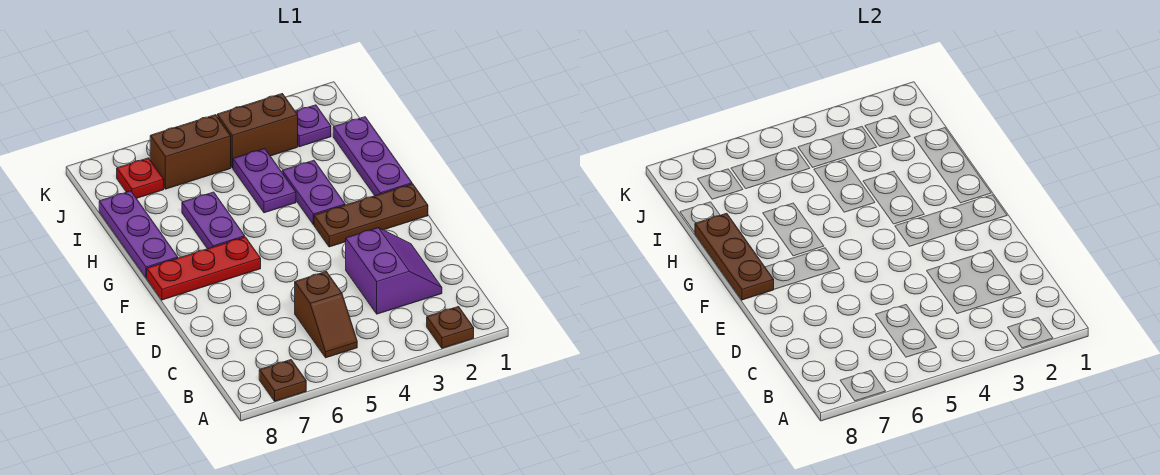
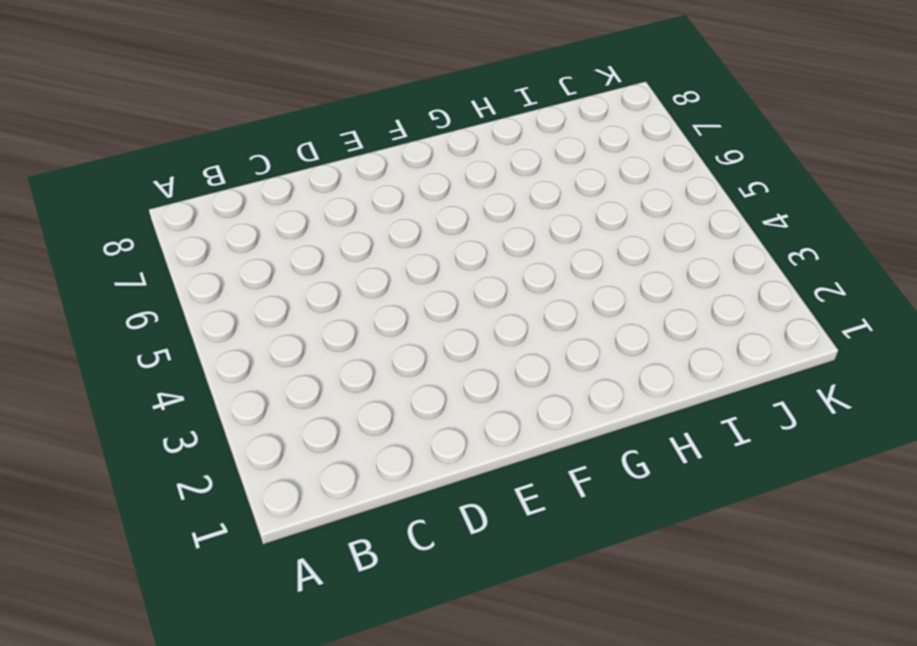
none -> brown 1x1 plate [427,307,474,348]
none -> brown 1x1 plate [259,360,306,401]
none -> brown 1x2 slope [295,272,357,358]

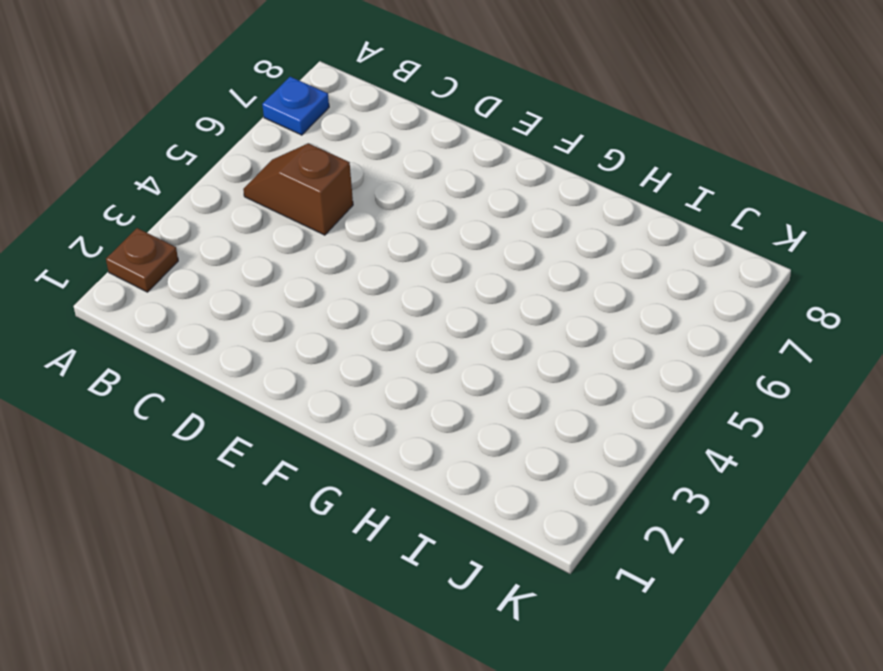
blue 1x1 plate [262,77,329,135] -> brown 1x1 plate [259,360,306,401]
none -> purple 2x2 slope [346,228,442,314]
none -> brown 1x3 plate [314,184,428,247]
none -> red 1x3 plate [147,237,261,300]

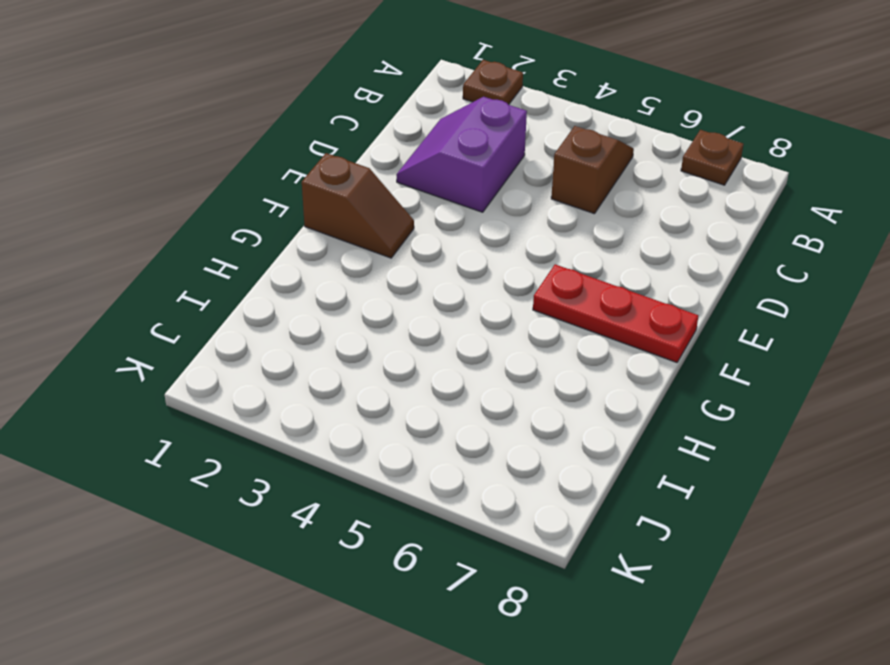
brown 1x2 slope [302,153,414,258] -> brown 1x3 plate [314,184,428,247]
none -> purple 1x3 plate [333,117,412,196]
none -> purple 1x2 plate [282,160,345,225]
none -> purple 1x2 plate [182,192,245,249]

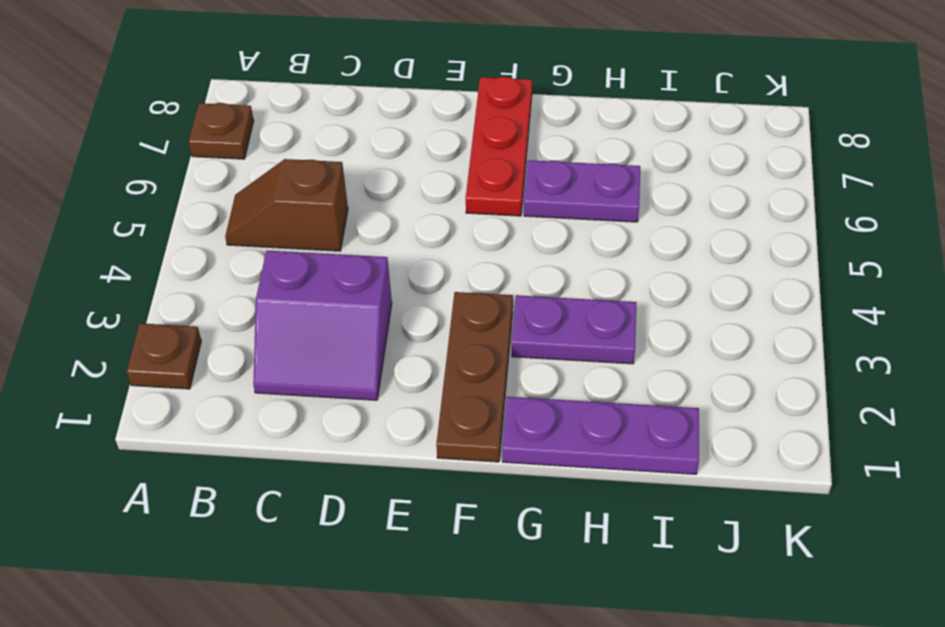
none -> purple 1x3 plate [99,191,178,278]
none -> purple 1x2 plate [233,149,296,213]
none -> purple 1x1 plate [295,105,331,147]

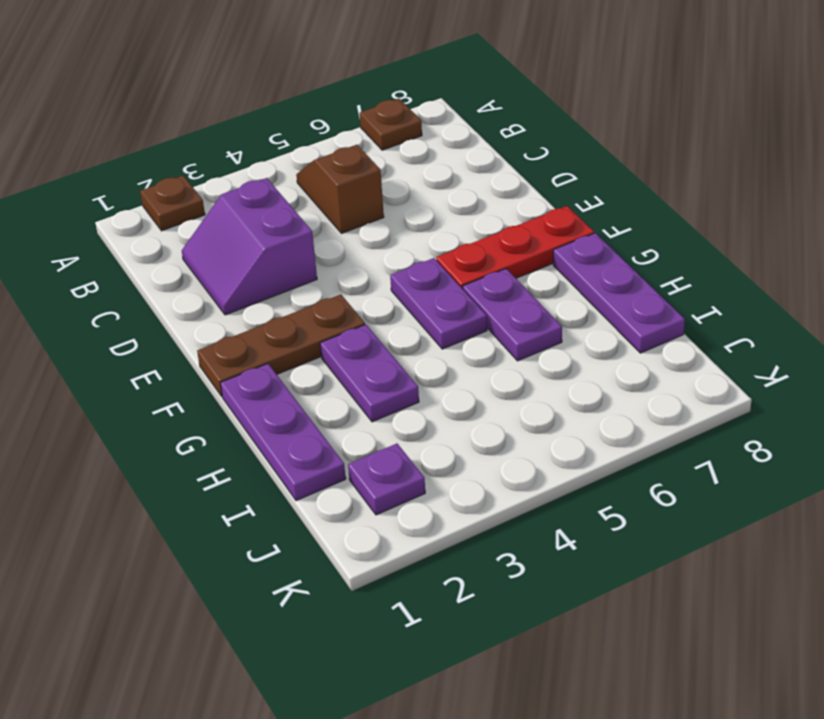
purple 1x2 plate [390,258,487,349] -> purple 1x2 plate moved to [233,149,296,213]
none -> brown 1x2 brick [217,94,298,168]
none -> brown 1x2 brick [150,115,231,189]
none -> red 1x1 plate [117,158,164,198]

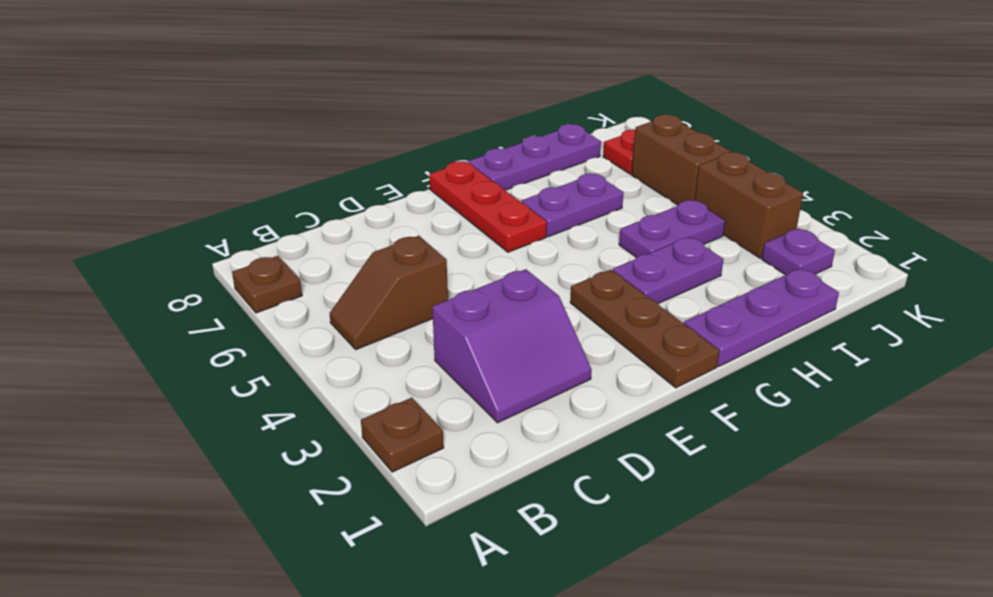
none -> brown 1x3 plate [695,213,774,300]

